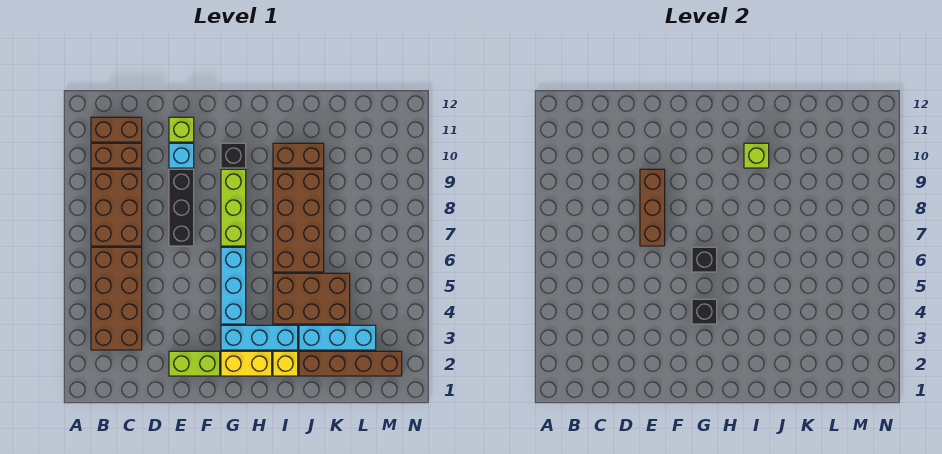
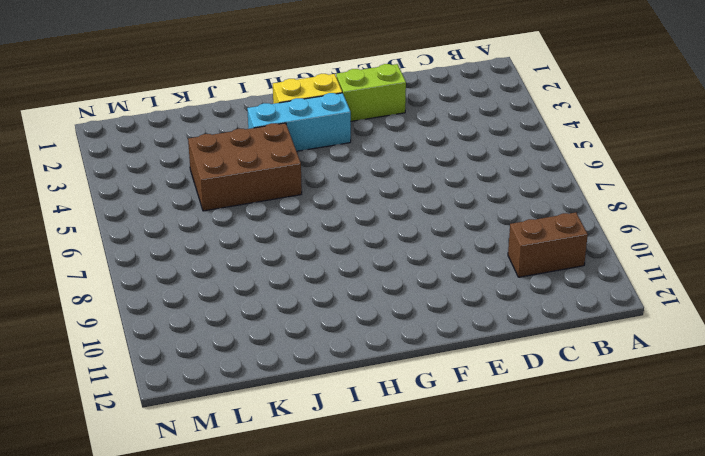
none -> brown 2x4 brick [91,247,142,350]
none -> brown 2x3 brick [91,169,142,246]
none -> brown 1x2 brick [91,117,142,142]

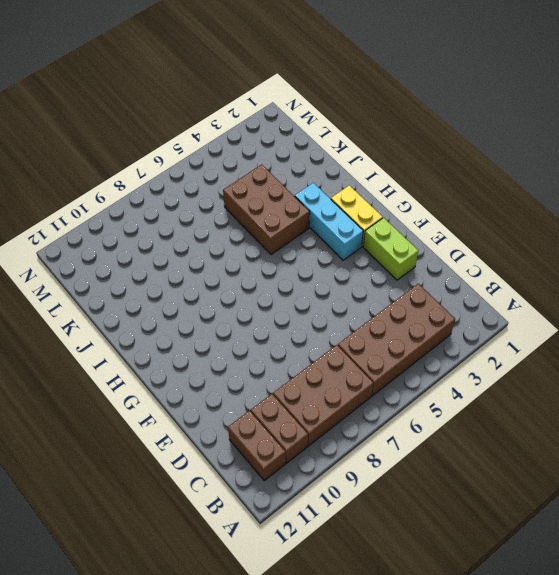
none -> black 1x3 brick [169,169,194,246]
none -> cyan 1x1 brick [169,143,194,168]
none -> lime 1x1 brick [169,117,194,142]

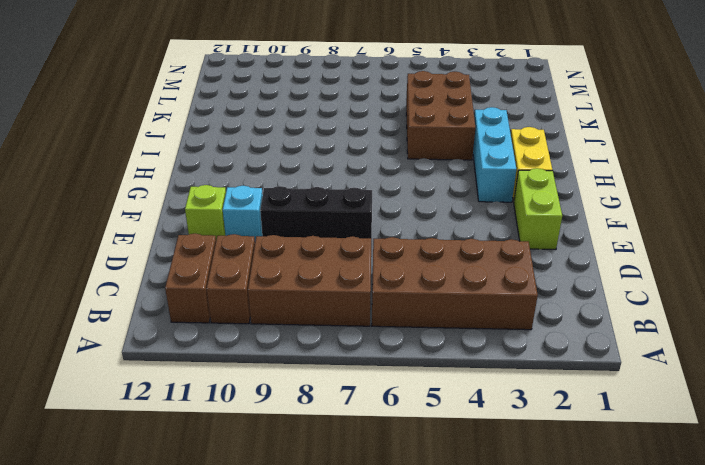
none -> cyan 1x3 brick [221,247,246,324]
none -> lime 1x3 brick [221,169,246,246]
none -> black 1x1 brick [221,143,246,168]

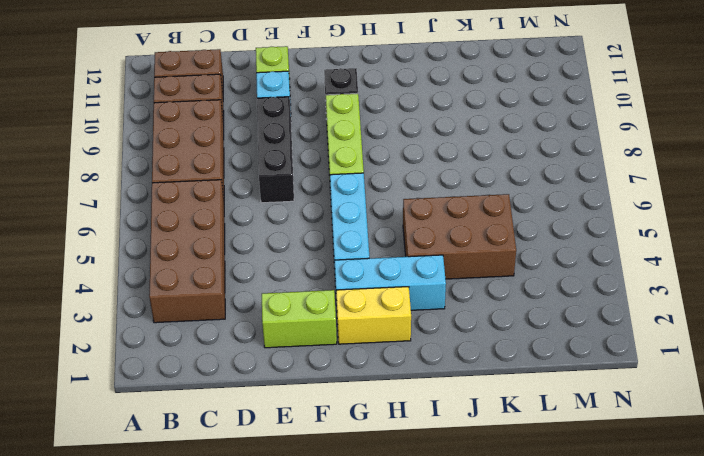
none -> yellow 1x1 brick [273,351,298,376]
none -> brown 2x4 brick [273,169,324,272]
none -> brown 1x2 brick [273,143,324,168]

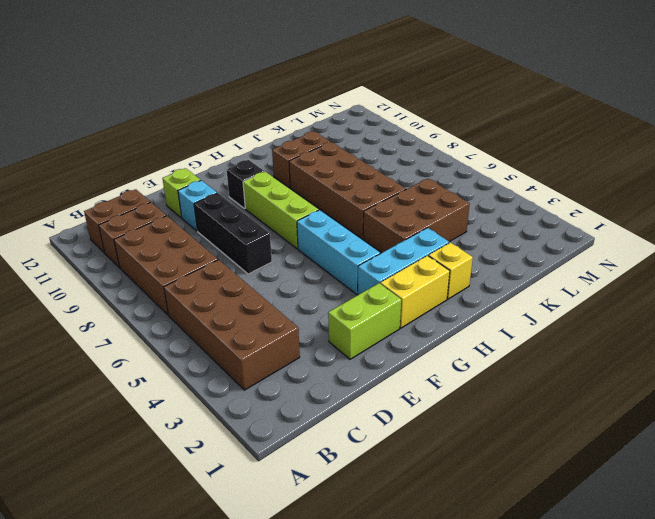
none -> brown 1x4 brick [299,351,402,376]
none -> cyan 1x3 brick [299,325,376,350]
none -> brown 1x3 brick [640,169,665,246]

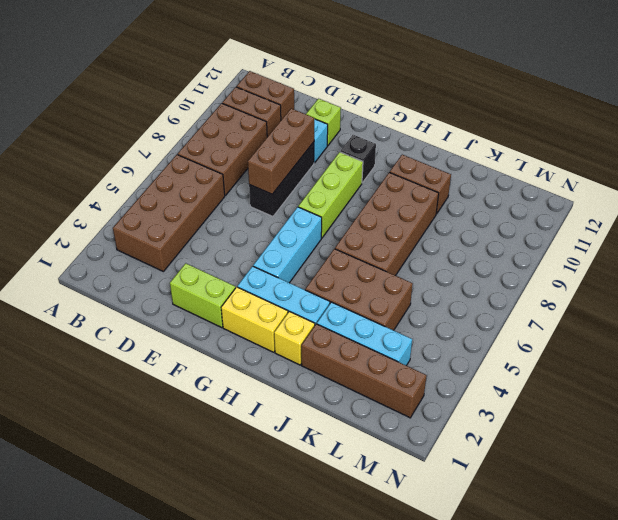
none -> black 1x1 brick [692,299,717,324]
none -> black 1x1 brick [692,247,717,272]
none -> lime 1x1 brick [744,143,769,168]

